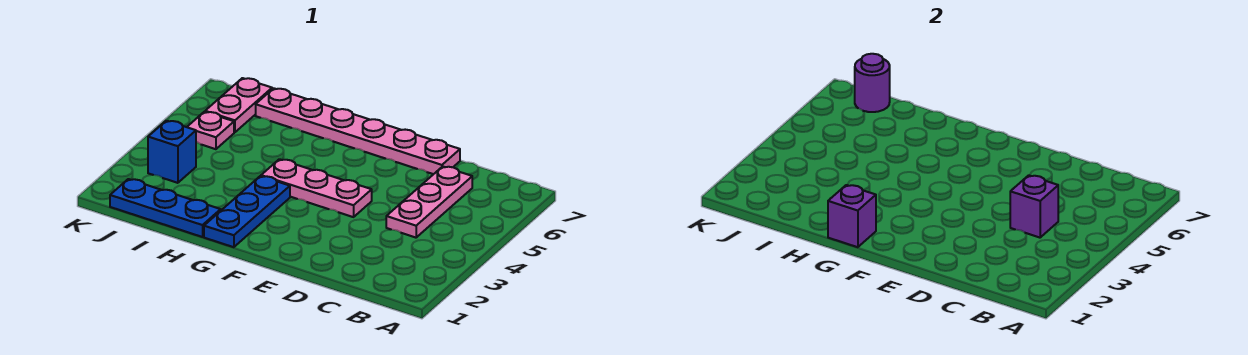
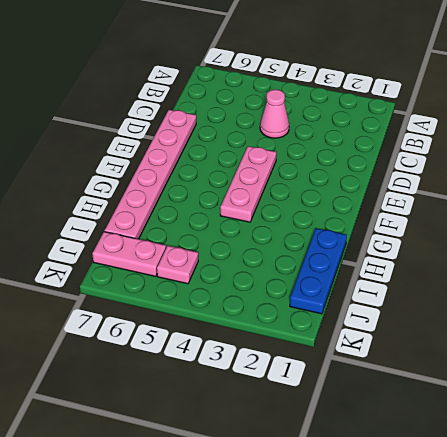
pink 1x1 cone [260,90,289,138] -> pink 1x3 plate [386,166,472,238]
none -> blue 1x3 plate [204,176,290,247]
none -> blue 1x1 brick [148,121,196,183]

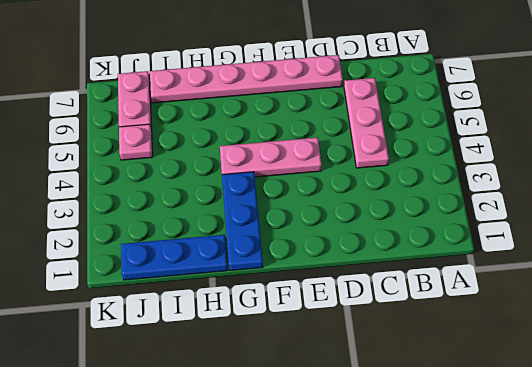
none -> blue 1x1 brick [148,121,196,183]
none -> purple 1x1 brick [1010,175,1058,238]

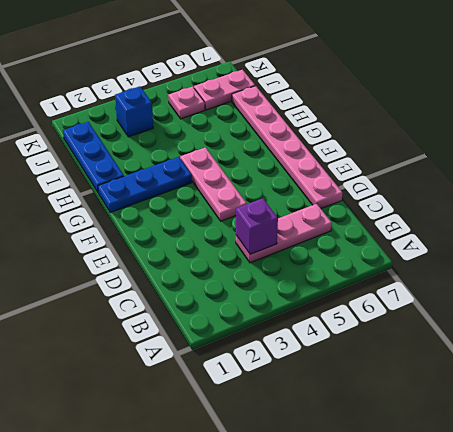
none -> purple 1x1 brick [828,185,876,247]
none -> purple 1x1 round brick [855,54,890,112]

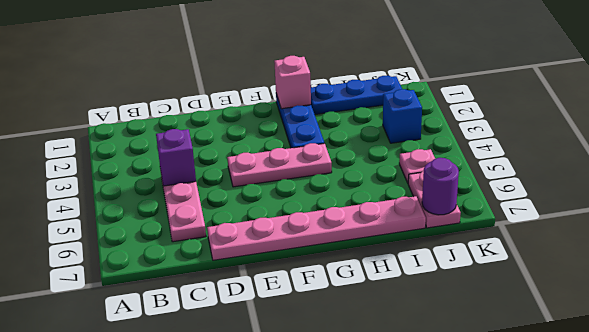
pink 1x1 brick [274,56,311,109] -> purple 1x1 brick [828,185,876,247]

